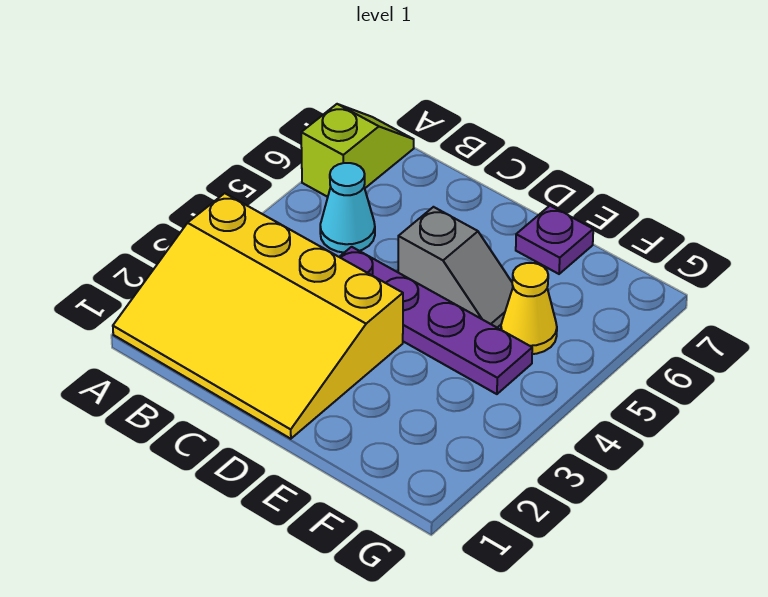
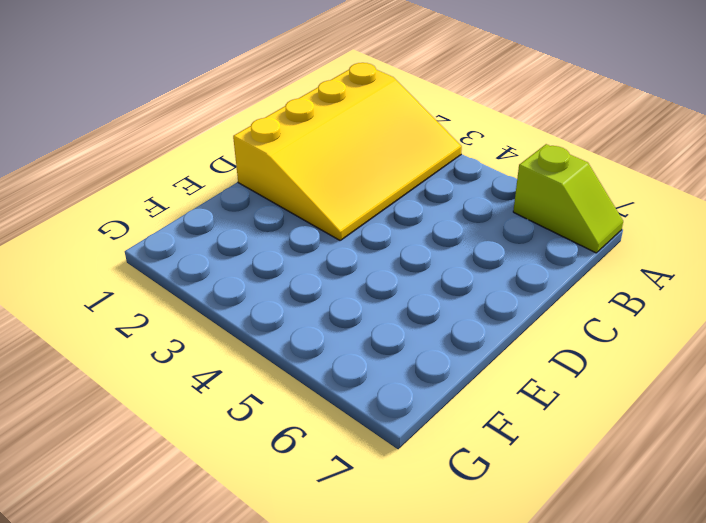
yellow 3x4 slope [233,63,462,240] -> yellow 3x4 slope turned to [113,193,403,439]
none -> cyan 1x1 cone [320,163,375,253]
none -> purple 1x4 plate [340,247,532,394]

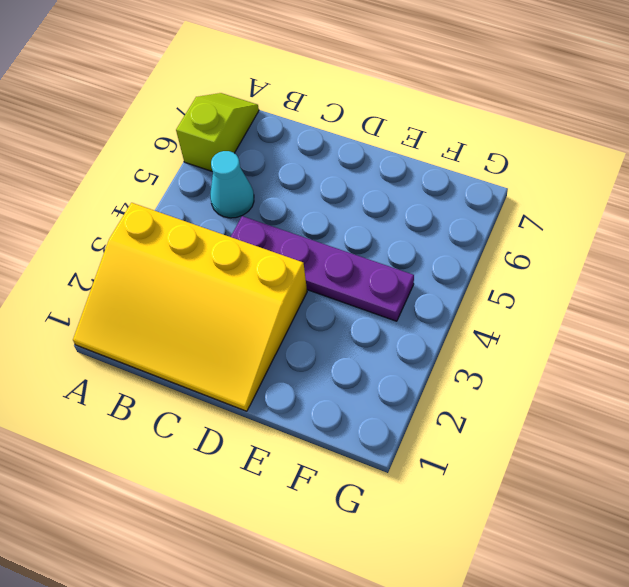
none -> grey 1x2 slope [398,207,513,328]
none -> purple 1x1 plate [516,206,593,274]

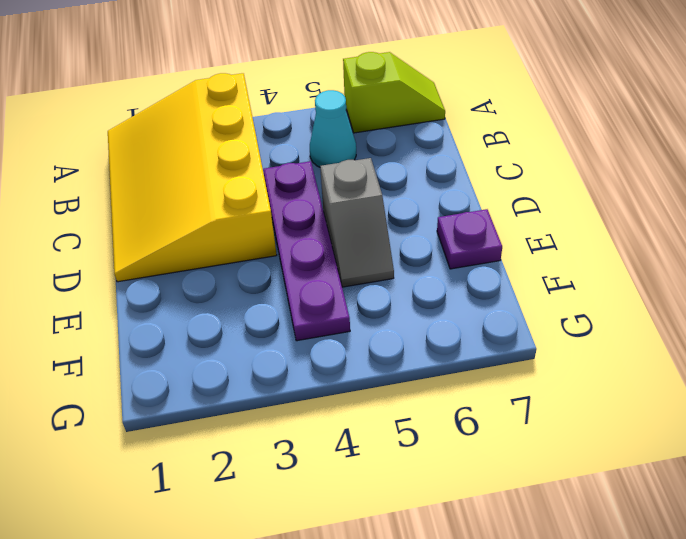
none -> yellow 1x1 cone [501,263,557,354]

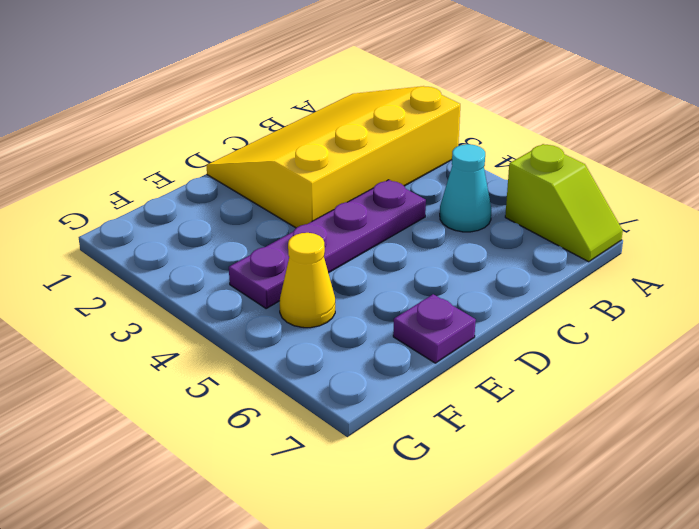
none -> grey 1x2 slope [398,207,513,328]

